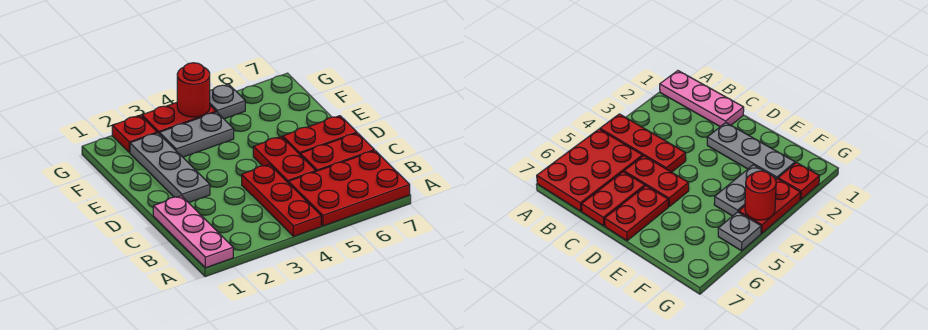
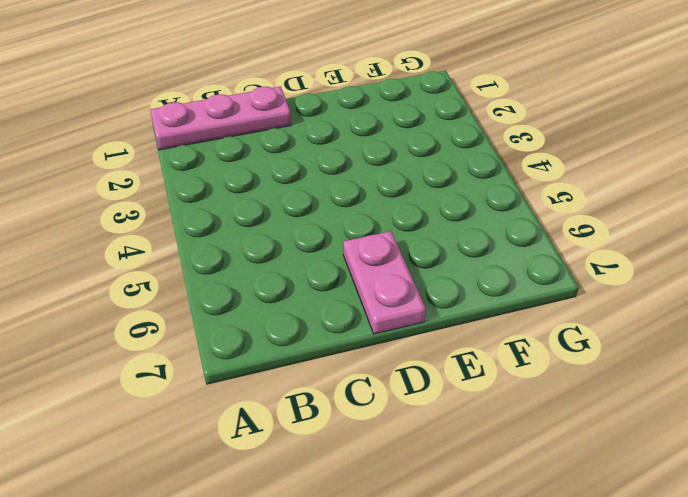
pink 1x2 plate [343,231,426,334] -> red 1x2 plate [283,116,357,154]
none -> red 1x3 plate [242,164,321,236]
none -> red 2x3 plate [289,151,410,226]
none -> red 1x2 plate [253,137,316,183]

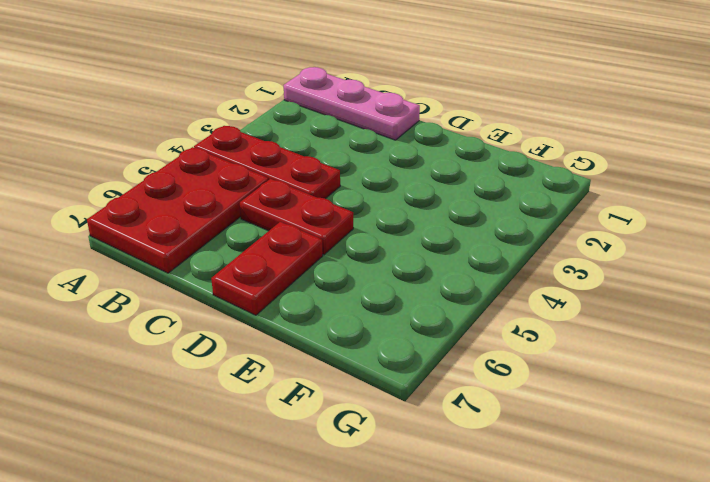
none -> red 1x2 plate [300,133,374,171]
none -> grey 1x3 plate [130,133,210,203]
none -> grey 1x2 plate [159,112,234,157]

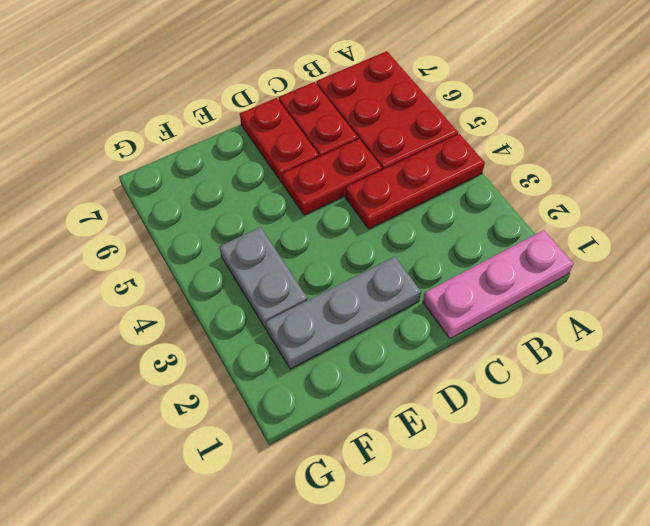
none -> red 1x1 plate [112,115,157,152]
none -> red 1x2 plate [142,102,216,133]
none -> grey 1x1 plate [210,84,245,119]

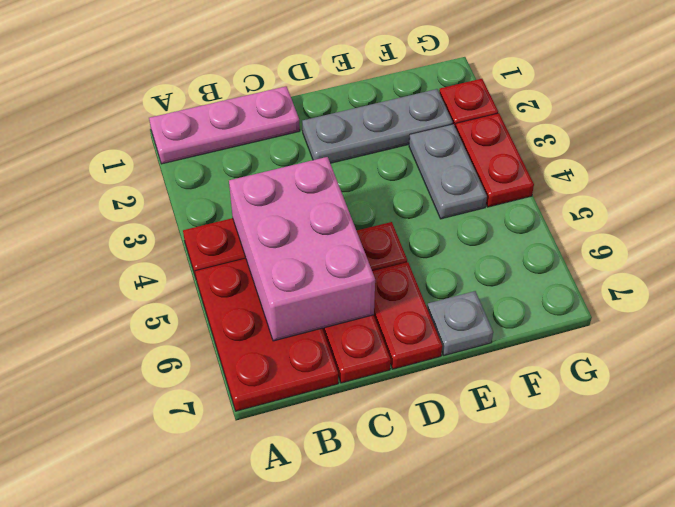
pink 2x3 brick [229,157,375,341] -> none
grey 1x1 plate [427,291,493,355] -> grey 1x1 plate moved to [210,84,245,119]
none -> red 1x1 round brick [177,63,210,117]

